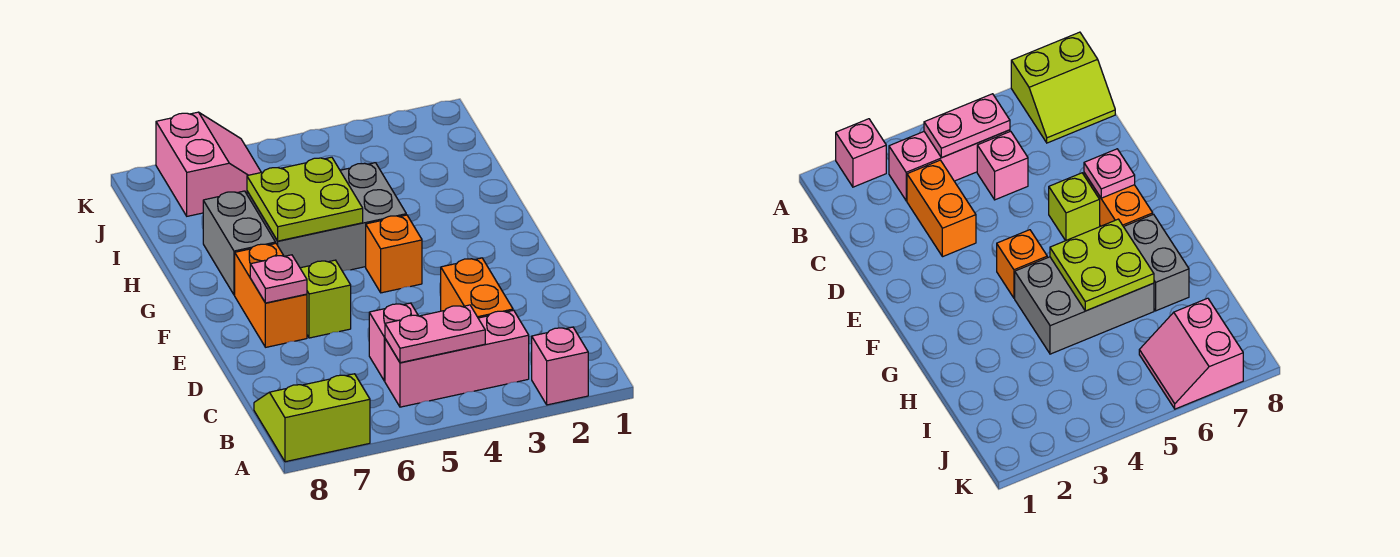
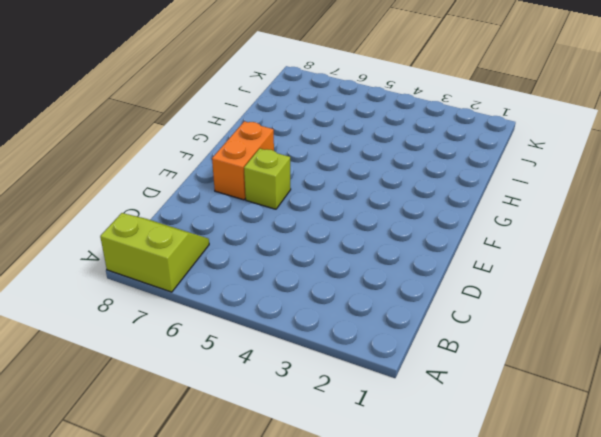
none -> pink 1x1 brick [532,327,588,405]
none -> pink 1x3 brick [385,310,529,407]
none -> orange 1x2 brick [441,258,513,318]

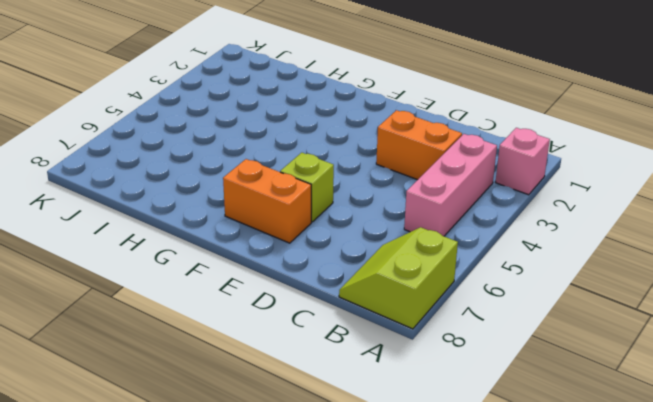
none -> pink 1x1 brick [369,303,418,381]
none -> orange 1x1 brick [366,215,422,293]
none -> grey 2x3 brick [247,163,406,271]

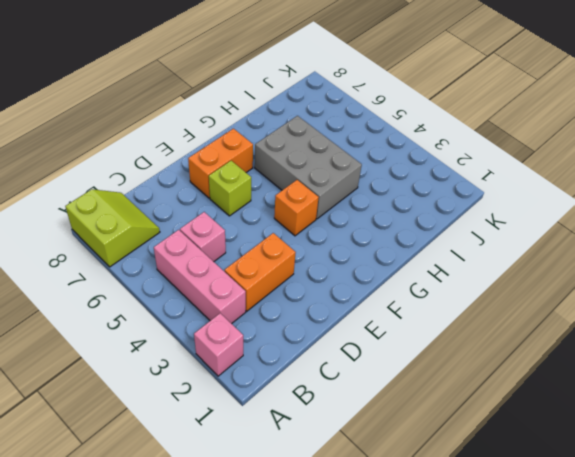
none -> grey 1x2 brick [203,191,276,295]
none -> pink 2x2 slope [156,112,261,216]
none -> pink 1x2 plate [385,305,485,363]

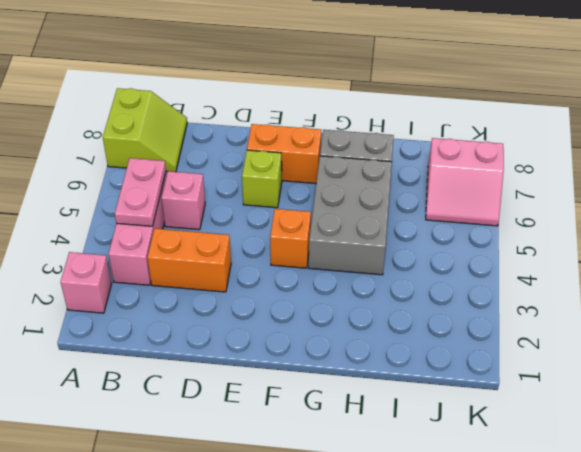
none -> pink 1x1 plate [250,255,307,303]
none -> lime 2x2 plate [247,157,363,241]

